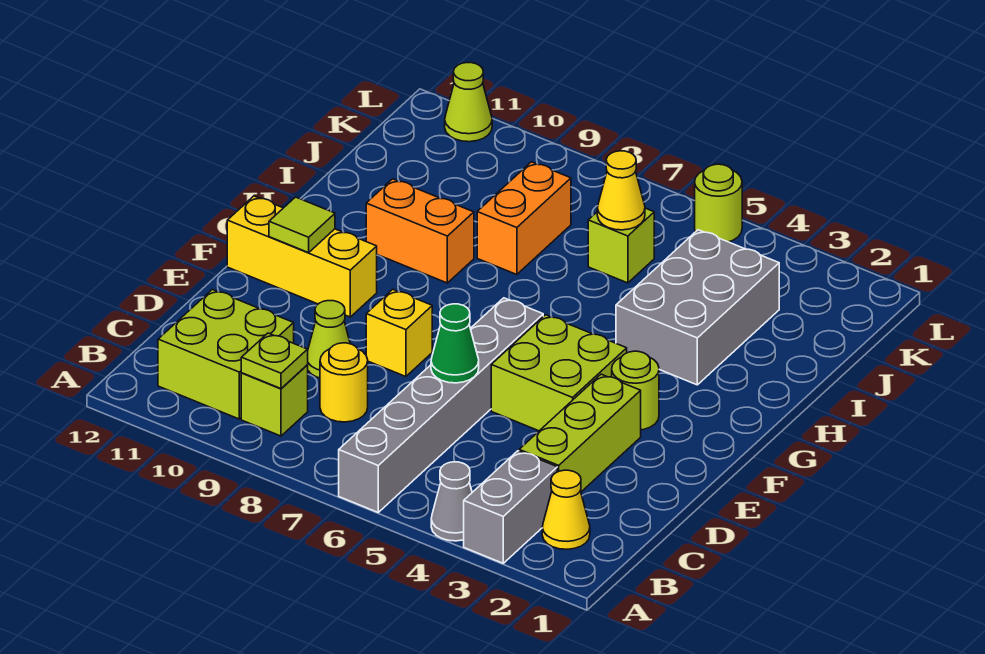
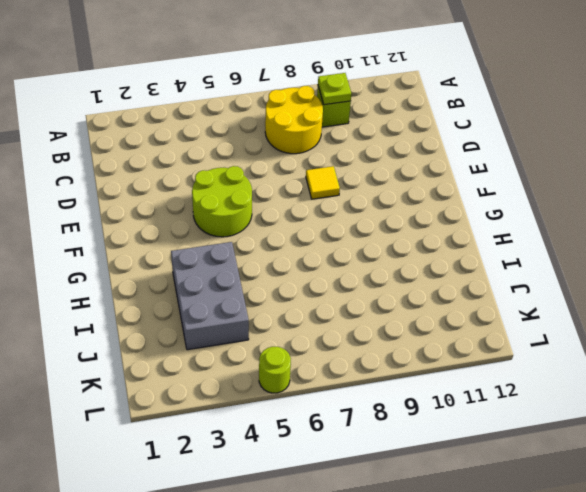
yellow 2x2 round brick [265,86,323,154] -> yellow 1x1 round brick [320,343,368,422]
lime 2x2 round brick [192,166,252,237] -> lime 2x2 brick [491,315,627,431]
yellow 1x1 tile [306,166,340,199] -> yellow 1x1 brick [366,289,432,377]
none -> grey 1x2 brick [464,451,557,563]
none -> grey 1x1 cone [431,462,472,541]
none -> grey 1x6 brick [339,298,543,512]

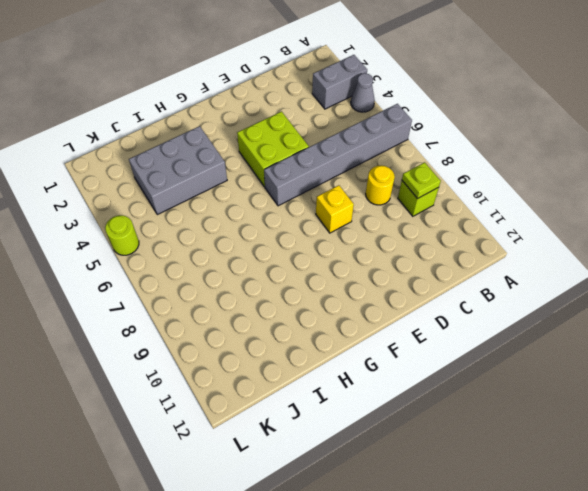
none -> yellow 1x1 cone [542,470,590,549]
none -> lime 2x2 brick [158,289,294,419]
none -> lime 1x3 brick [519,374,641,492]

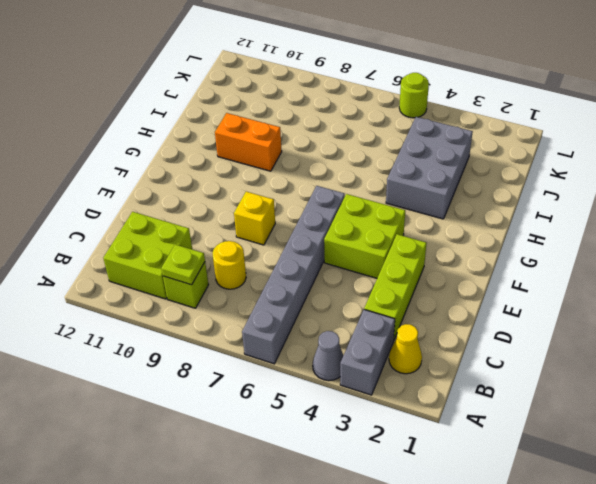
none -> lime 1x1 cone [308,301,350,378]
none -> lime 1x1 round brick [612,351,659,430]
none -> yellow 1x3 brick [227,196,377,317]

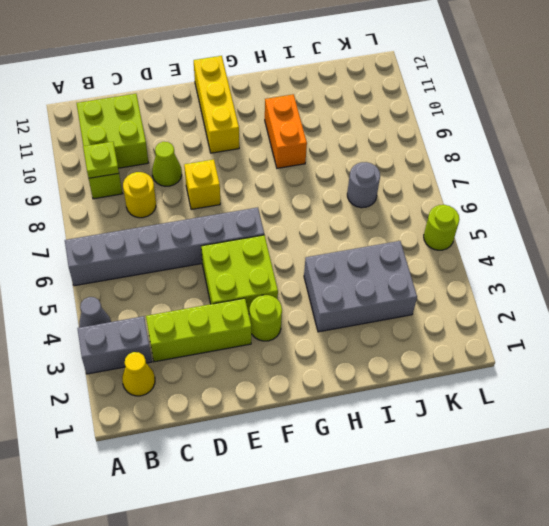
grey 1x1 round brick [347,162,380,208] -> none
none -> orange 1x2 brick [477,162,571,275]
none -> lime 1x1 brick [588,208,654,283]
none -> lime 1x1 cone [445,63,492,142]

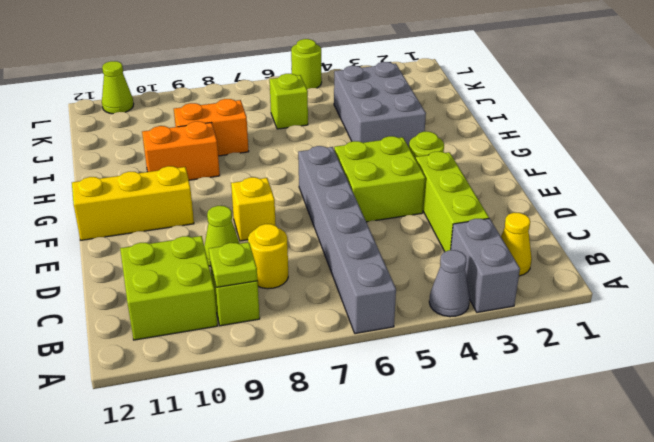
orange 1x2 brick [174,99,249,156] -> orange 1x2 brick turned to [477,162,571,275]
none -> green 1x1 cone [431,304,479,383]
none -> lime 1x1 tile [269,197,335,253]
none -> yellow 1x1 cone [597,151,645,230]

